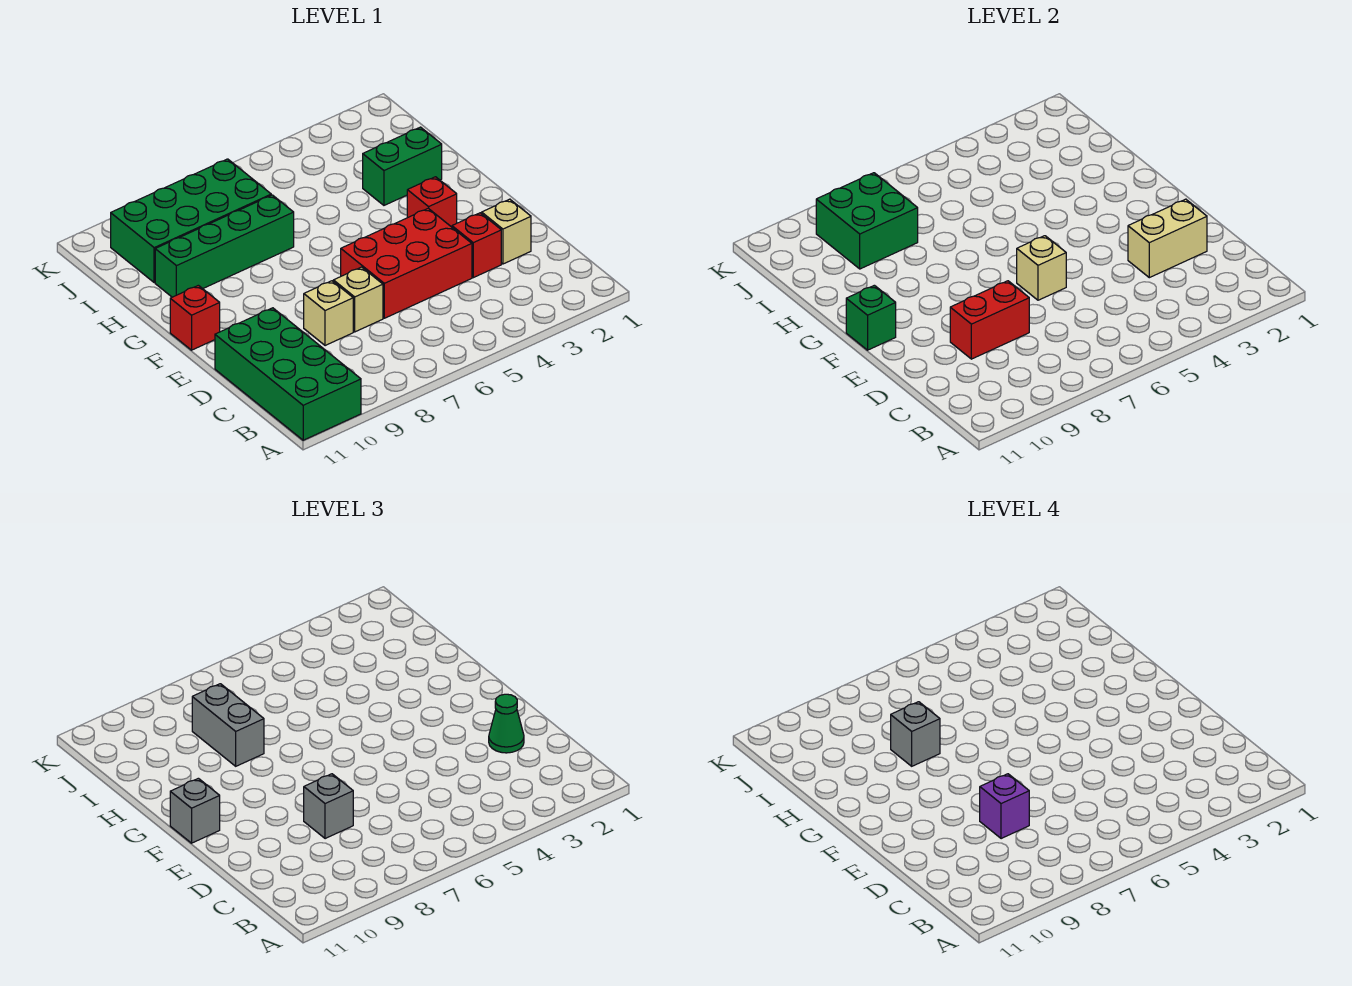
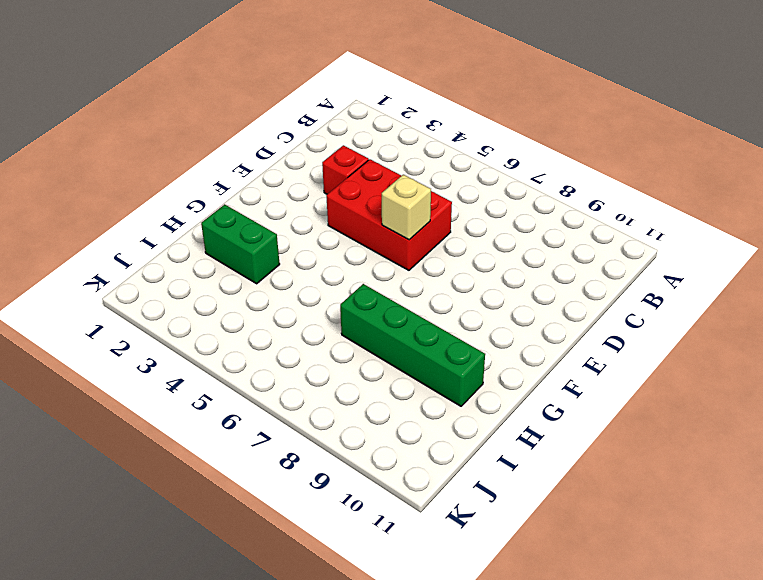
none -> green 2x4 brick [215,308,361,440]
none -> tan 1x1 brick [482,199,531,264]
none -> tan 1x1 brick [333,267,383,332]

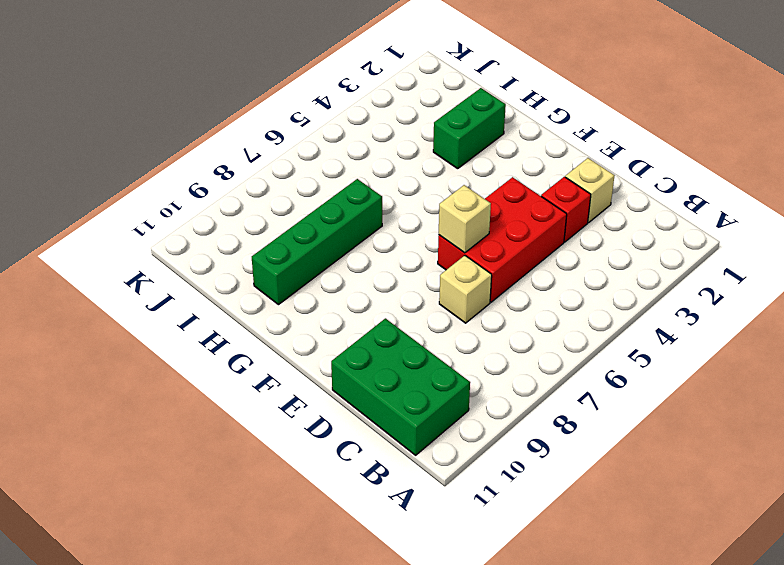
green 2x3 brick [331,318,470,455] -> green 2x4 brick [215,308,361,440]
none -> tan 1x1 brick [304,281,353,346]
none -> red 1x1 brick [407,177,457,227]
none -> red 1x1 brick [170,285,220,350]

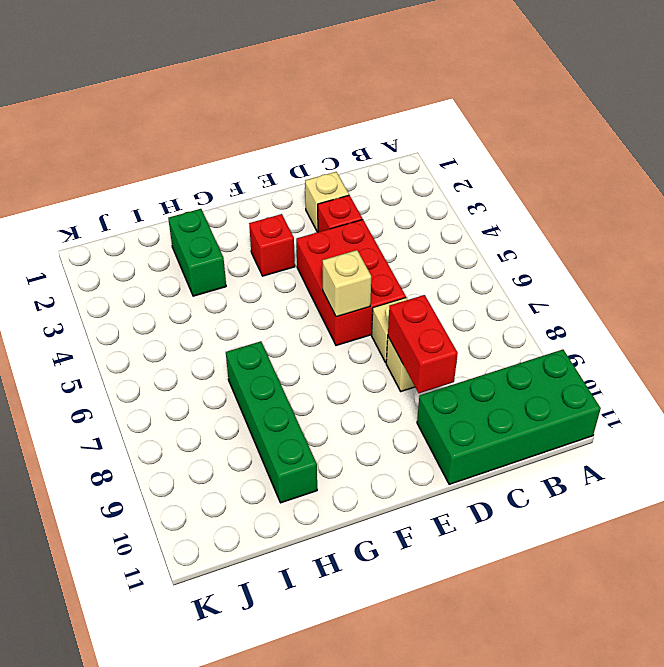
none -> red 1x1 brick [170,285,220,350]
none -> green 2x4 brick [111,159,271,283]
none -> tan 1x2 brick [1128,199,1207,278]

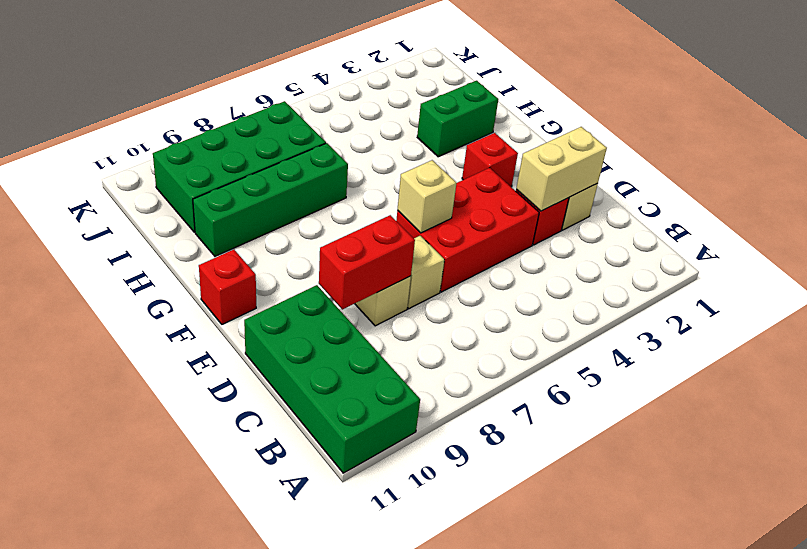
none -> green 1x1 brick [846,285,896,350]
none -> green 2x2 brick [816,173,918,269]
none -> green 1x1 cone [489,694,524,753]

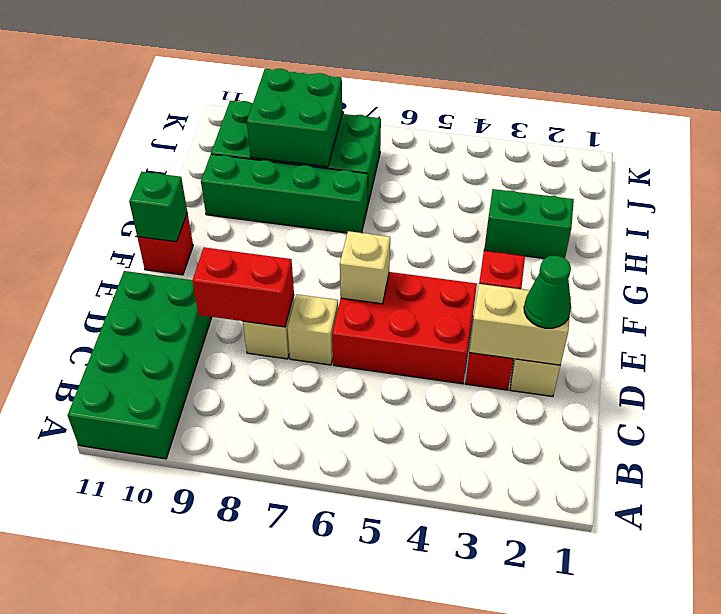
none -> grey 1x1 brick [304,774,353,839]
none -> grey 1x1 brick [170,778,220,843]
none -> grey 1x2 brick [192,684,264,766]

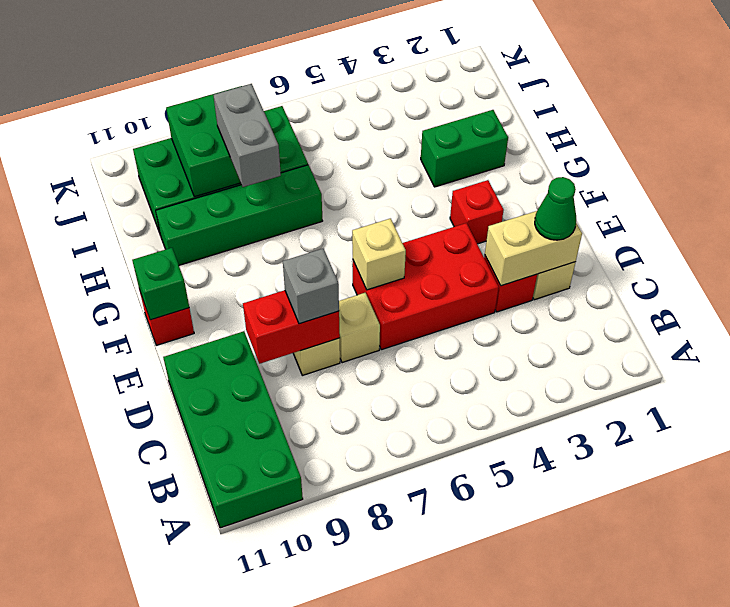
none -> grey 1x1 brick [170,778,220,843]
none -> purple 1x1 brick [980,774,1029,839]
none -> grey 1x1 brick [891,702,940,766]

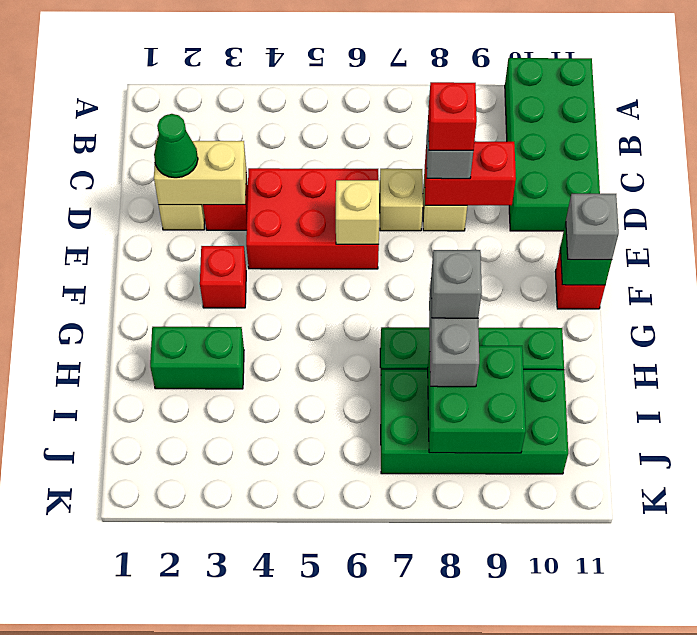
red 1x1 brick [428,82,477,150] -> purple 1x1 brick [980,774,1029,839]

